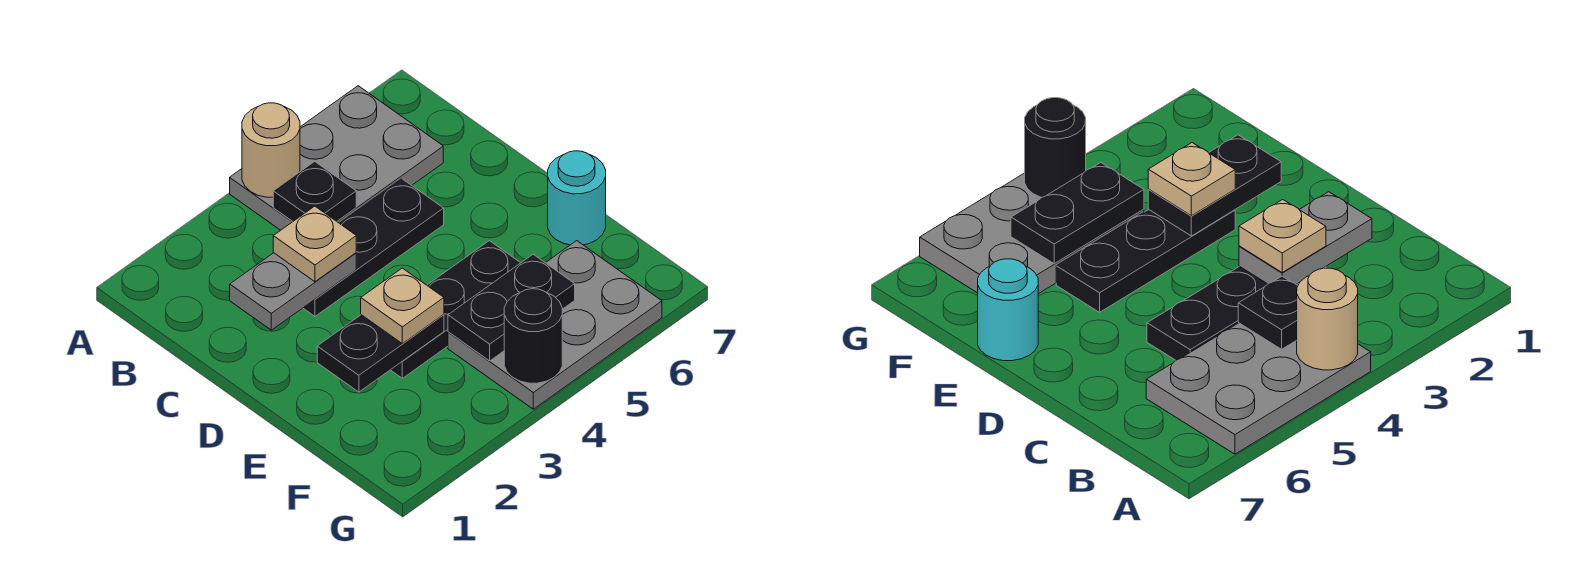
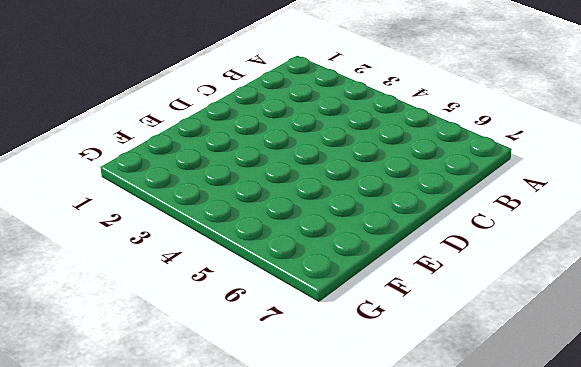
none -> grey 2x3 plate [230,86,443,230]
none -> black 1x3 plate [303,179,444,316]
none -> black 1x3 plate [391,241,520,378]

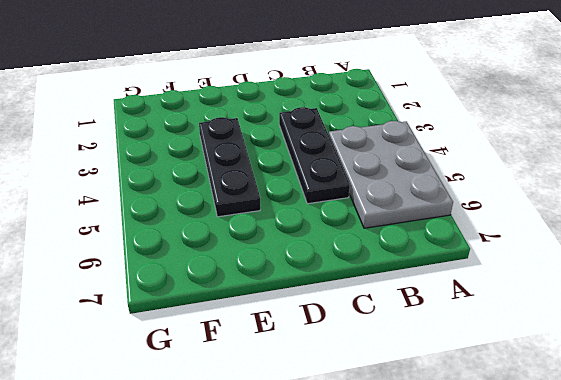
none -> cyan 1x1 round brick [548,151,606,245]
none -> grey 2x3 plate [448,241,662,409]
none -> tan 1x1 round brick [242,103,300,197]

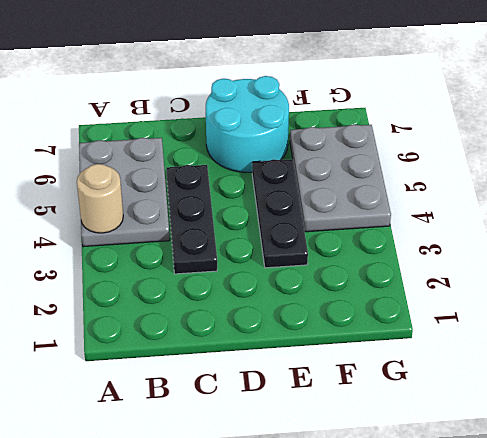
cyan 2x2 round brick [206,76,289,172] -> cyan 1x1 round brick [548,151,606,245]
none -> black 1x1 plate [273,161,356,222]
none -> grey 1x2 plate [230,253,356,330]
none -> black 1x2 plate [317,315,444,392]

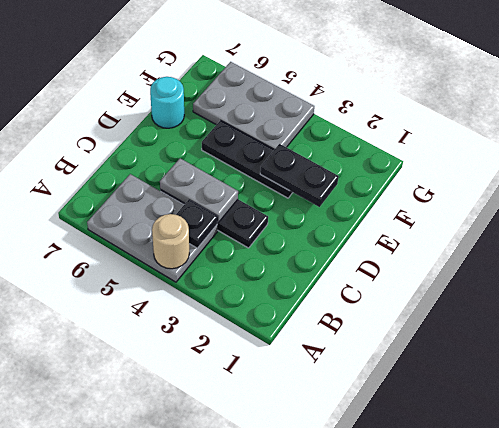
grey 1x2 plate [160,158,238,223] -> grey 1x2 plate moved to [230,253,356,330]
none -> black 1x2 plate [448,254,575,361]
none -> black 1x1 round brick [504,289,562,383]
none -> tan 1x1 plate [273,206,356,282]

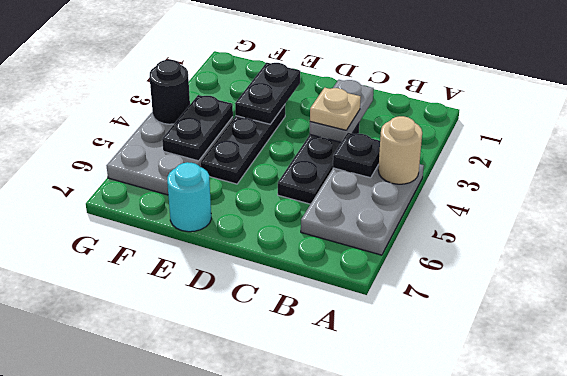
none -> tan 1x1 plate [361,268,444,344]

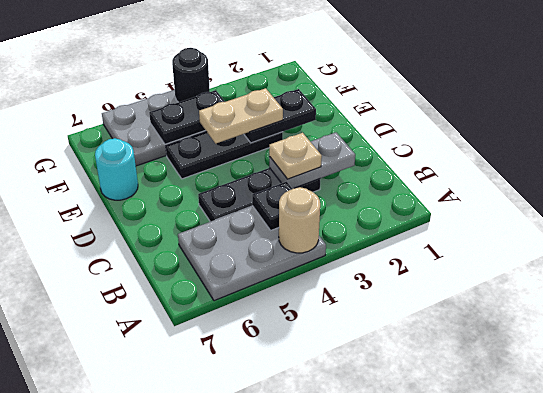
tan 1x2 plate [199,88,283,144] -> tan 1x1 plate [361,268,444,344]

